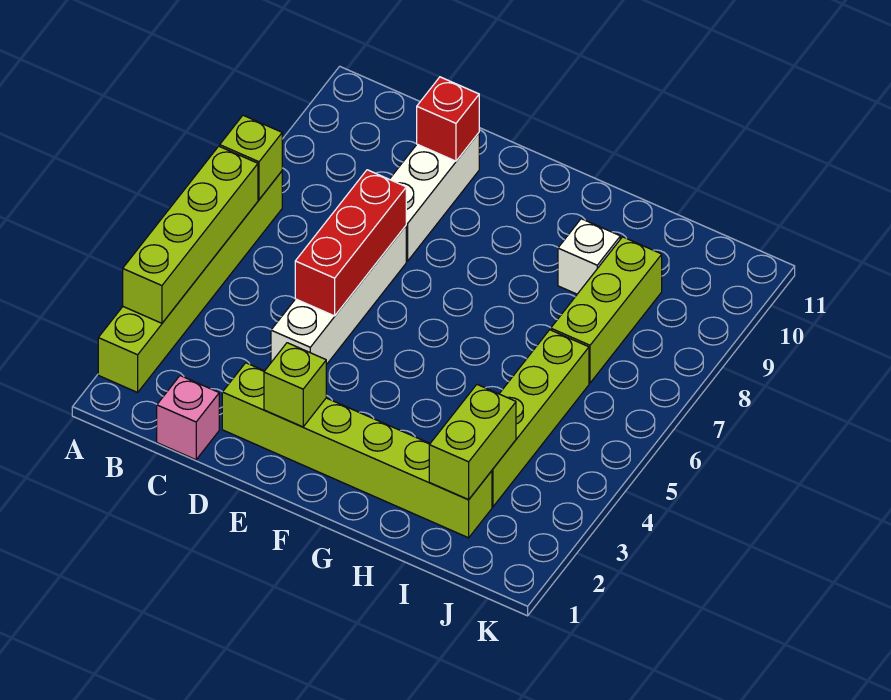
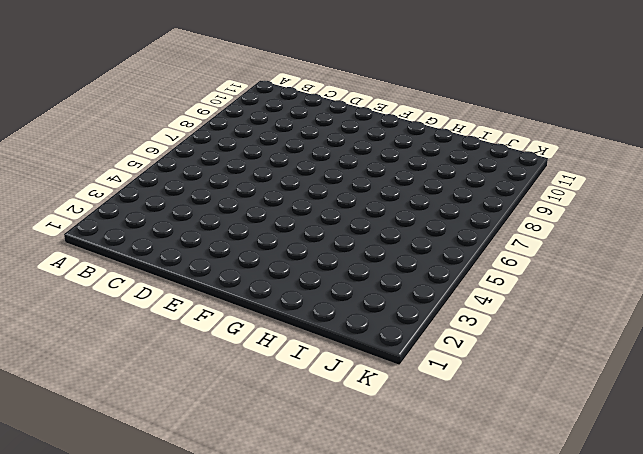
none -> lime 1x6 brick [98,171,282,392]
none -> pink 1x1 brick [157,376,219,460]
none -> lime 1x6 brick [222,363,492,538]

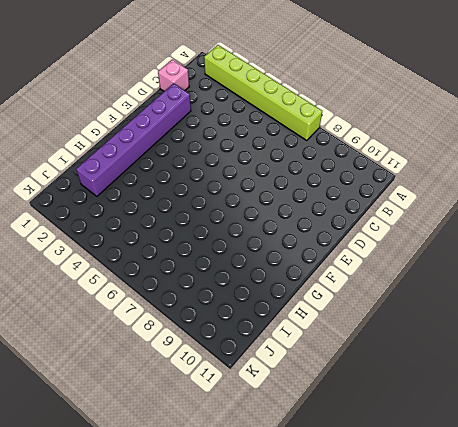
purple 1x6 brick [76,83,191,196] -> lime 1x6 brick [222,363,492,538]
none -> white 1x4 brick [271,226,406,365]
none -> white 1x3 brick [389,133,479,261]
none -> white 1x1 brick [558,219,620,294]

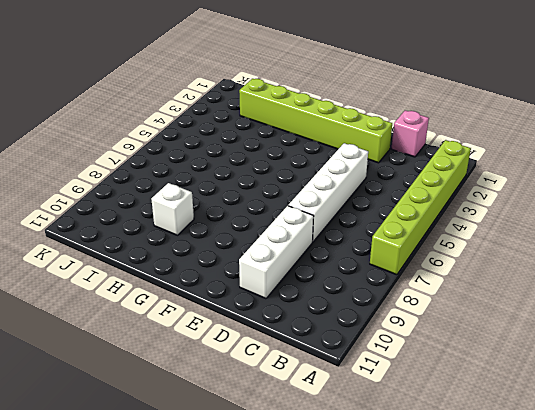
none -> lime 1x4 brick [492,330,589,507]
none -> lime 1x3 brick [551,237,662,383]
none -> lime 1x4 brick [123,146,258,323]

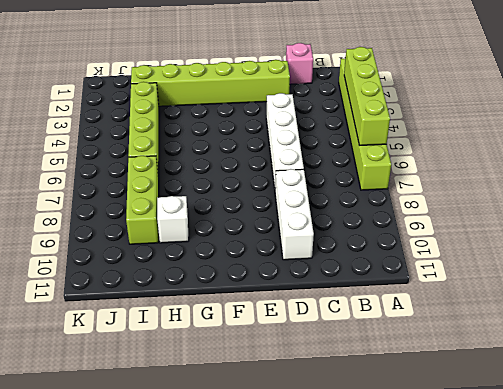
none -> lime 1x1 brick [220,115,282,199]
none -> red 1x3 brick [295,170,406,316]
none -> red 1x1 brick [417,77,479,161]

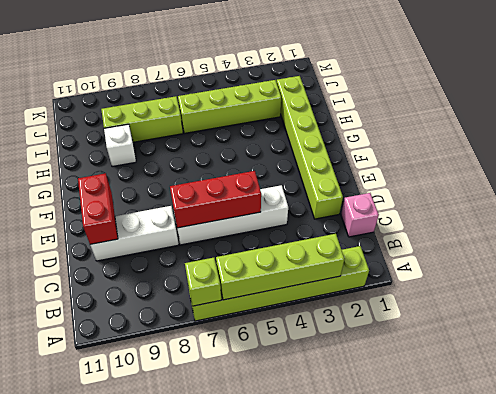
red 1x2 brick [78,173,118,244] -> red 1x1 brick [417,77,479,161]
none -> lime 1x1 brick [264,343,326,427]
none -> lime 1x2 brick [429,385,516,500]

